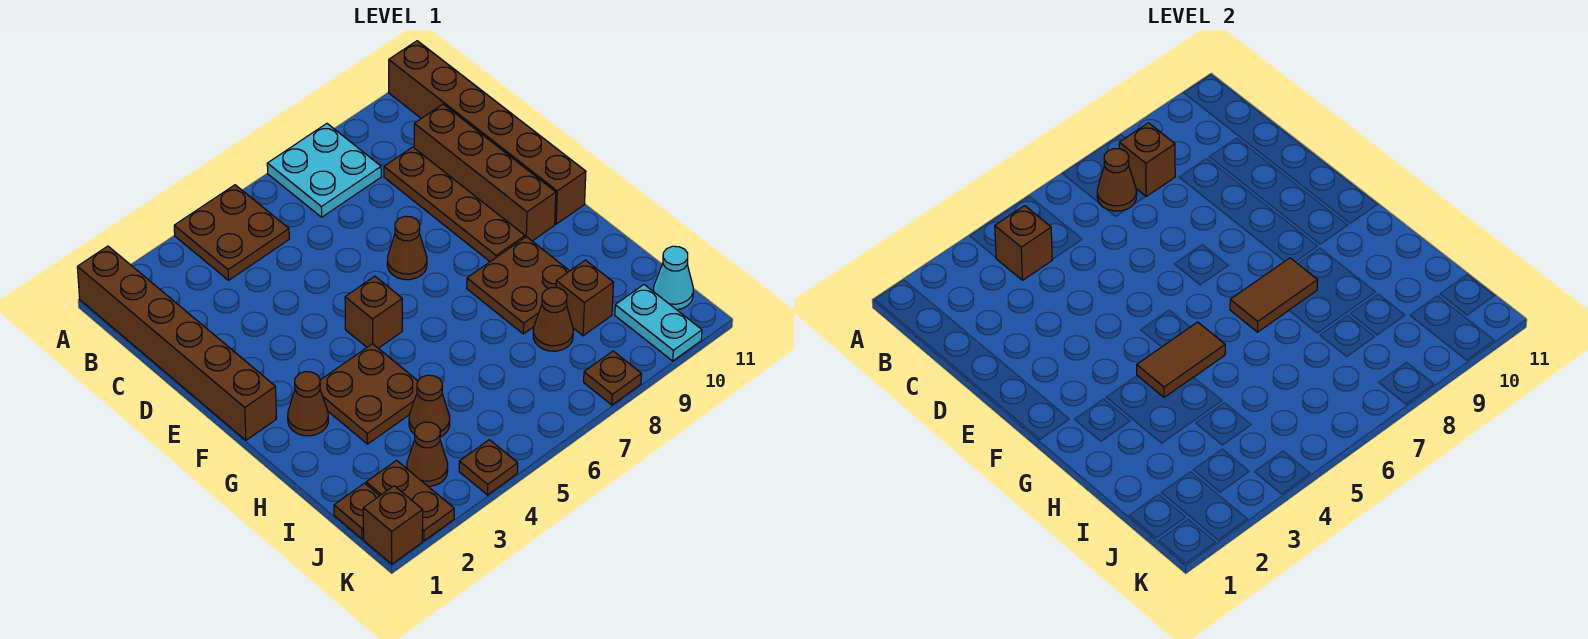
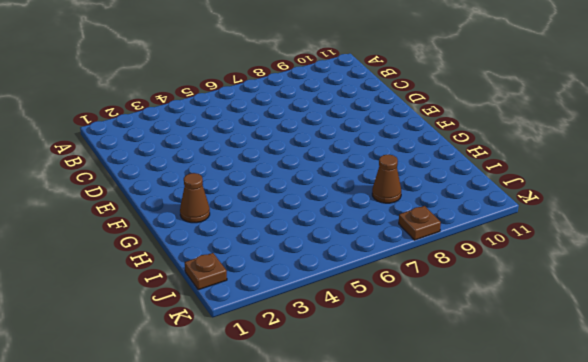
none -> brown 1x6 brick [77,246,276,440]
none -> brown 2x2 plate [174,185,289,280]
none -> cyan 2x2 plate [267,124,381,217]

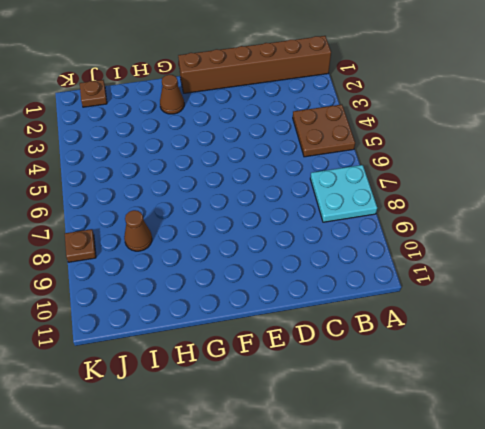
none -> brown 1x6 brick [389,41,586,224]
none -> brown 1x4 plate [384,147,525,262]
none -> brown 1x4 brick [414,104,556,241]

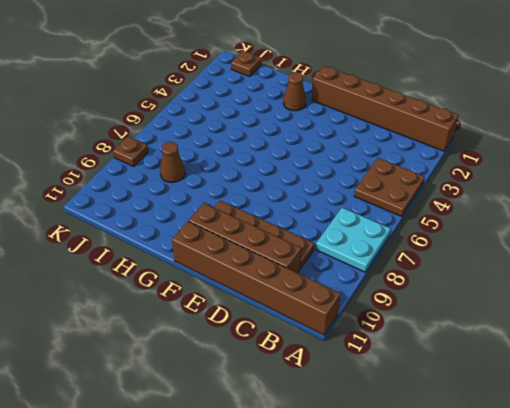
none -> brown 1x1 cone [387,216,427,280]
none -> brown 1x1 brick [345,276,402,348]
none -> brown 2x2 plate [320,344,418,444]

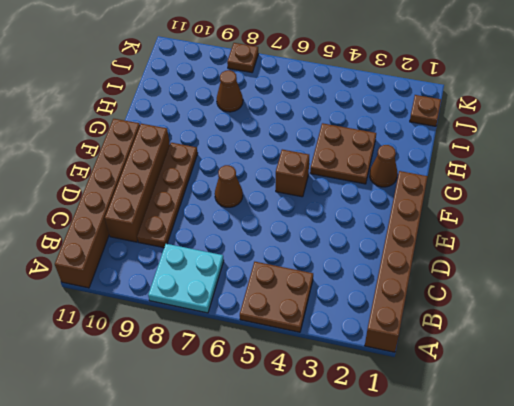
none -> brown 2x2 plate [467,237,569,334]
none -> brown 1x1 cone [409,375,450,437]
none -> brown 1x1 brick [556,260,614,336]

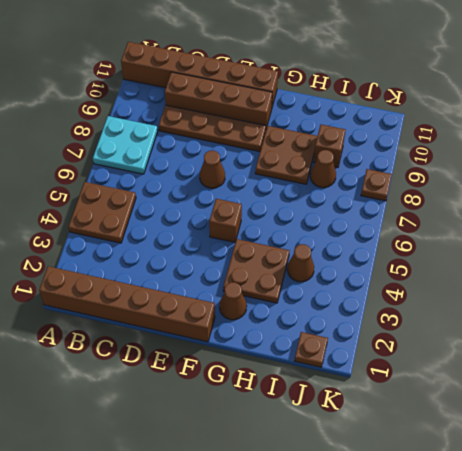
none -> brown 1x2 plate [366,460,454,541]
none -> brown 1x1 cone [407,422,448,487]
none -> cyan 1x2 plate [615,285,702,361]

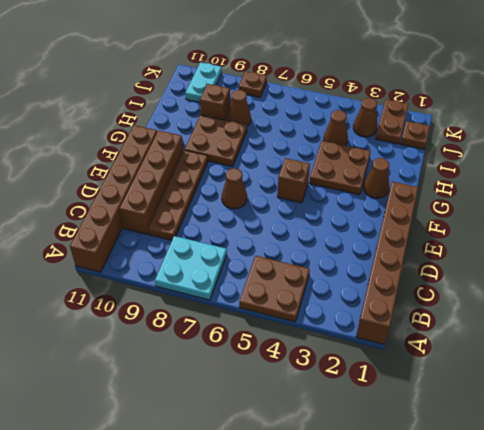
none -> cyan 1x1 cone [653,246,693,310]
none -> brown 1x1 brick [363,486,423,564]
none -> brown 1x1 plate [459,440,518,495]

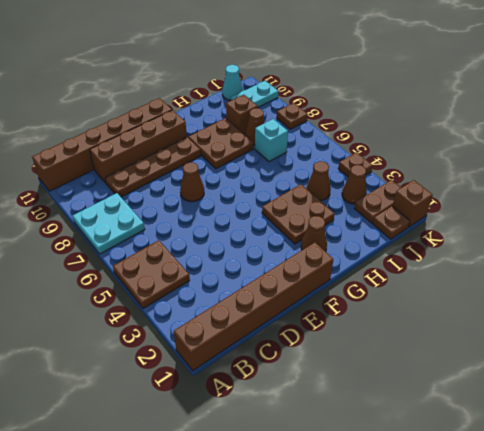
cyan 1x1 brick [255,119,288,162] -> none
none -> brown 1x1 brick [345,276,402,348]
none -> brown 1x1 brick [995,206,1052,280]
none -> brown 1x1 cone [1097,149,1137,211]

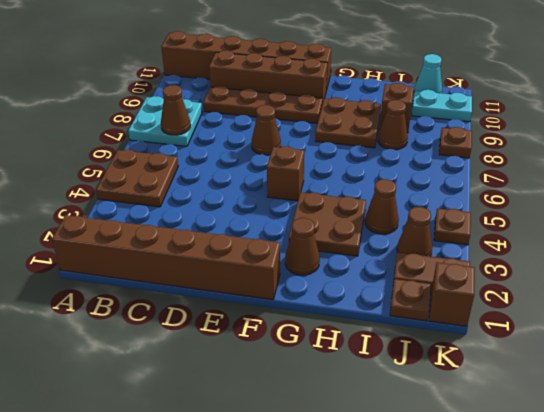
none -> brown 1x1 brick [995,206,1052,280]
none -> brown 1x1 brick [1119,123,1175,196]
none -> brown 1x2 tile [1137,322,1225,397]

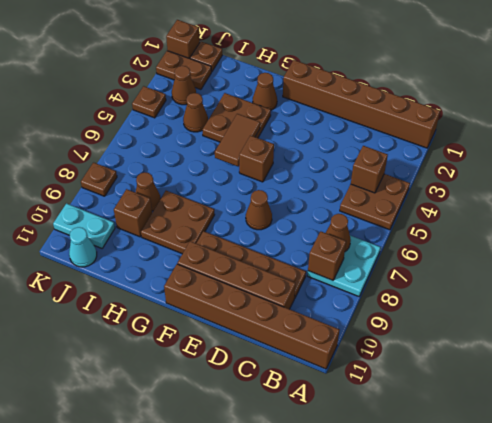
none -> brown 1x2 tile [1230,258,1318,332]

